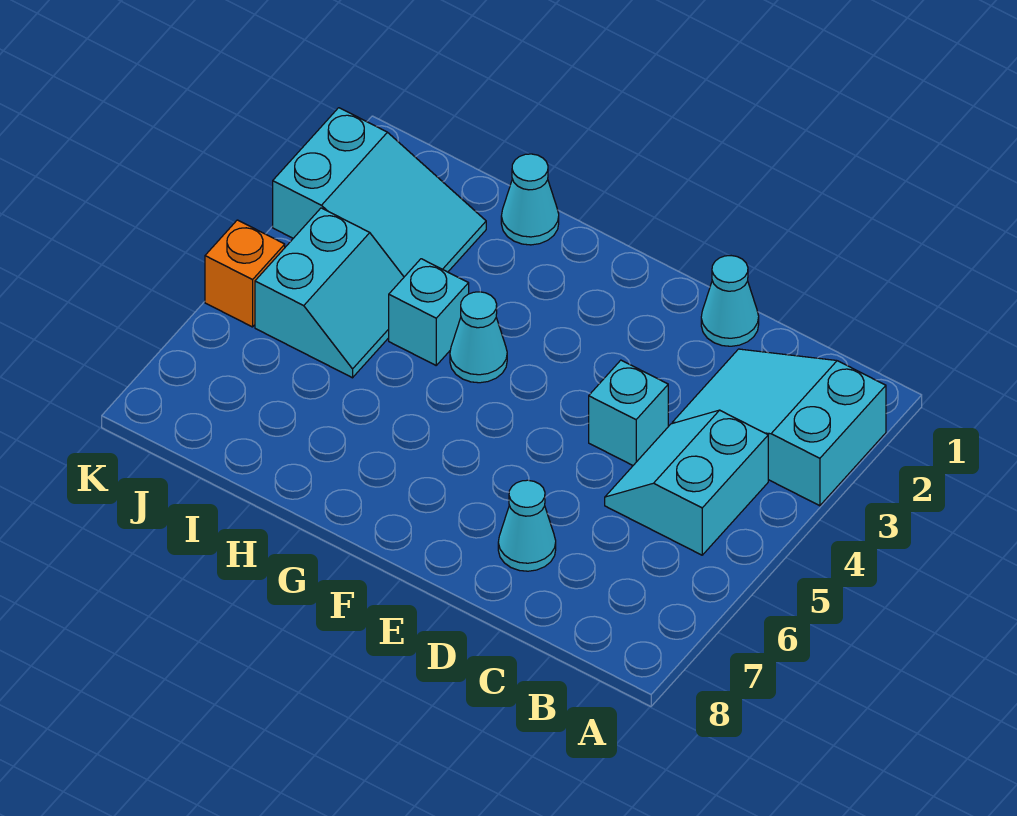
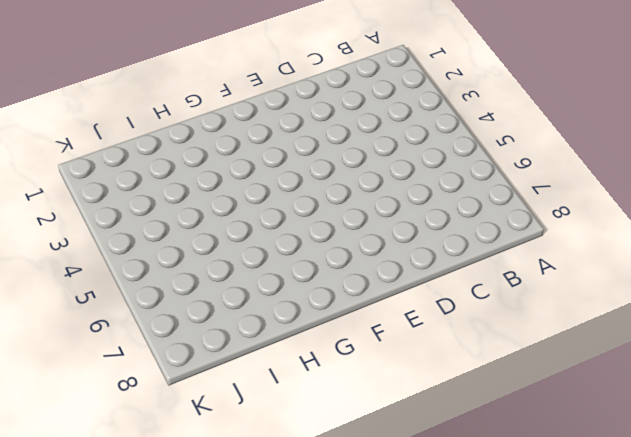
none -> cyan 2x3 slope [672,349,886,506]
none -> cyan 2x2 slope [605,410,768,555]

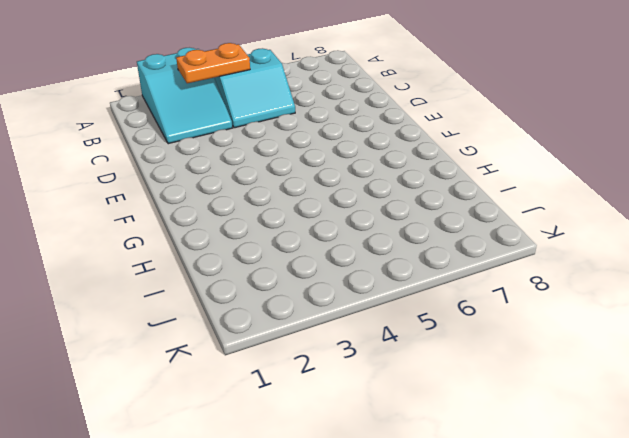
orange 1x2 plate [176,43,250,83] -> none
none -> cyan 1x1 cone [701,256,759,346]
none -> cyan 1x1 brick [589,360,668,465]

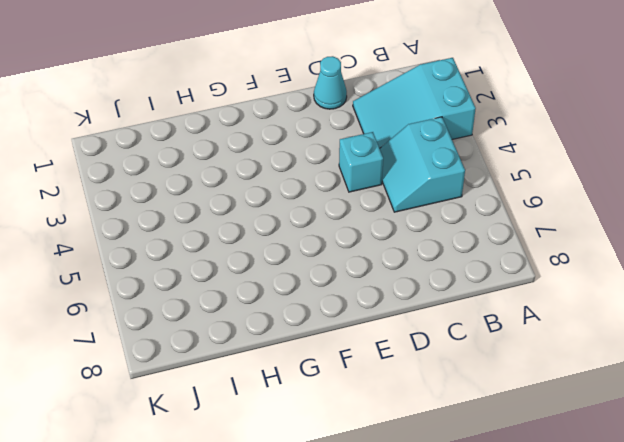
none -> cyan 1x1 cone [498,480,556,571]
none -> cyan 1x1 cone [450,292,507,383]

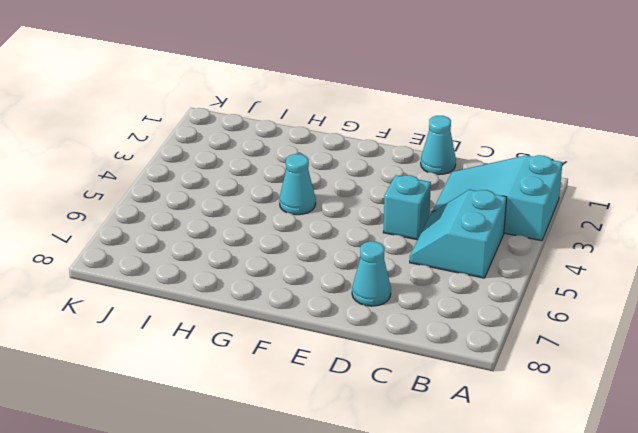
none -> cyan 1x1 cone [501,154,559,245]
none -> cyan 1x1 brick [389,259,469,365]

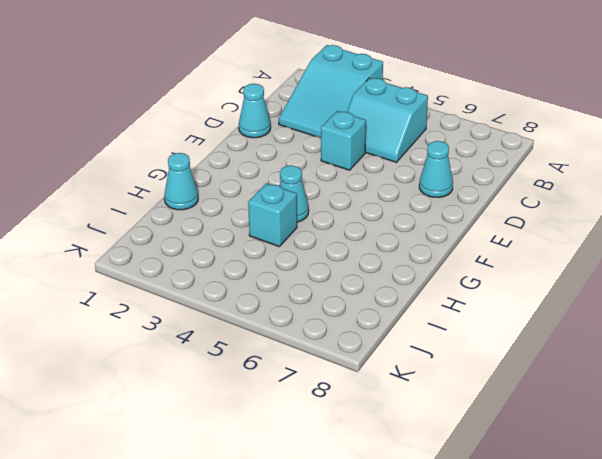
none -> cyan 2x3 slope [273,108,486,277]
none -> cyan 2x2 slope [255,208,404,378]

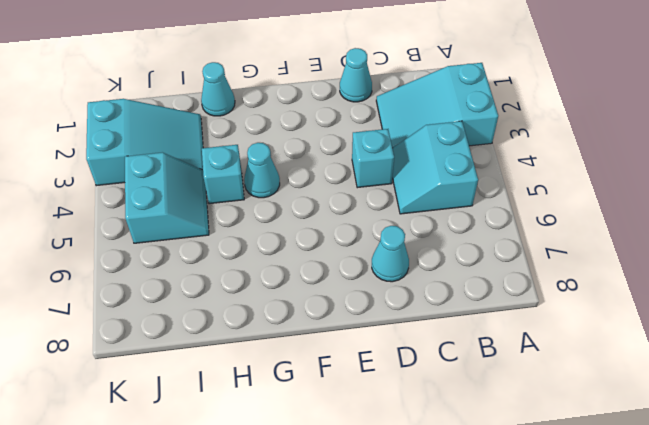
none -> orange 1x1 brick [205,220,285,327]

